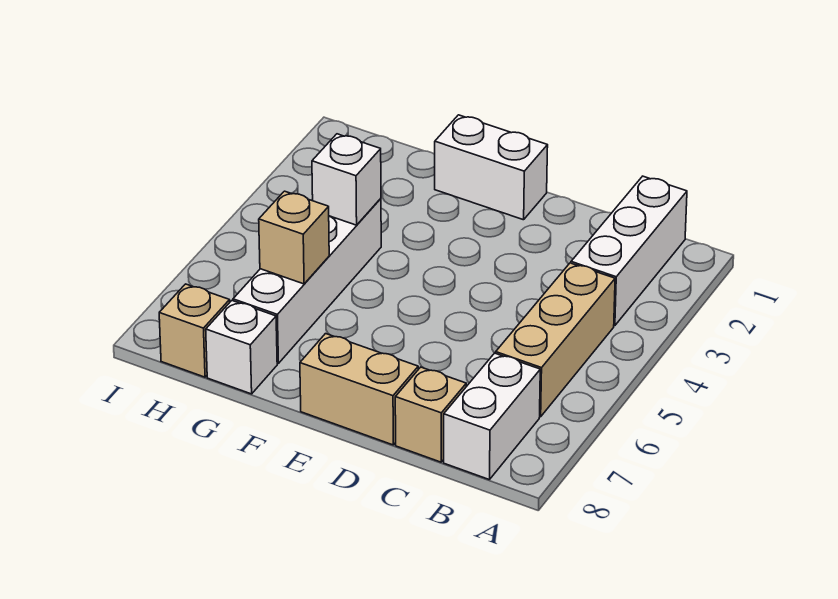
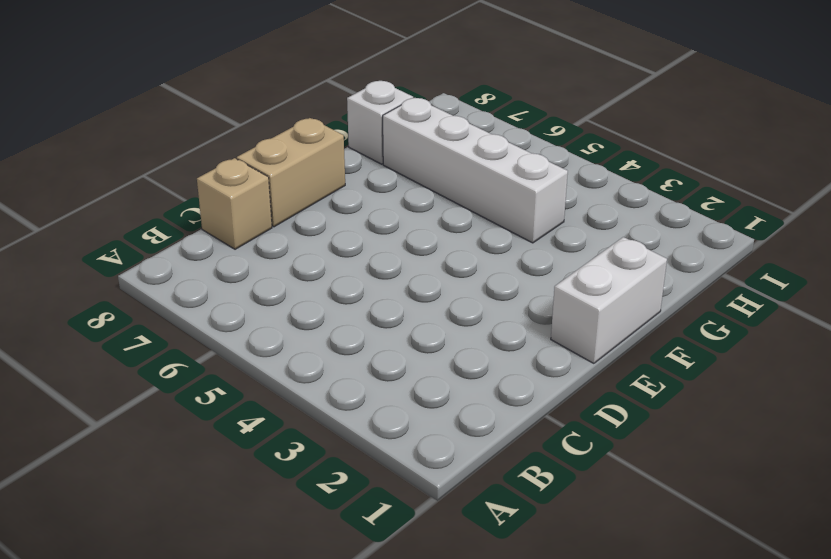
none -> white 1x3 brick [571,176,687,326]
none -> tan 1x3 brick [496,263,615,417]

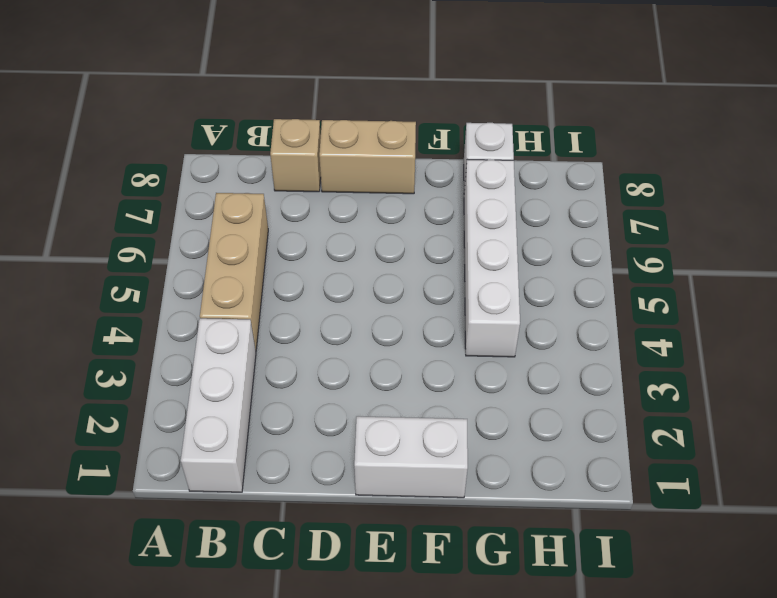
none -> white 1x2 brick [444,353,540,480]
none -> tan 1x1 brick [159,284,230,377]

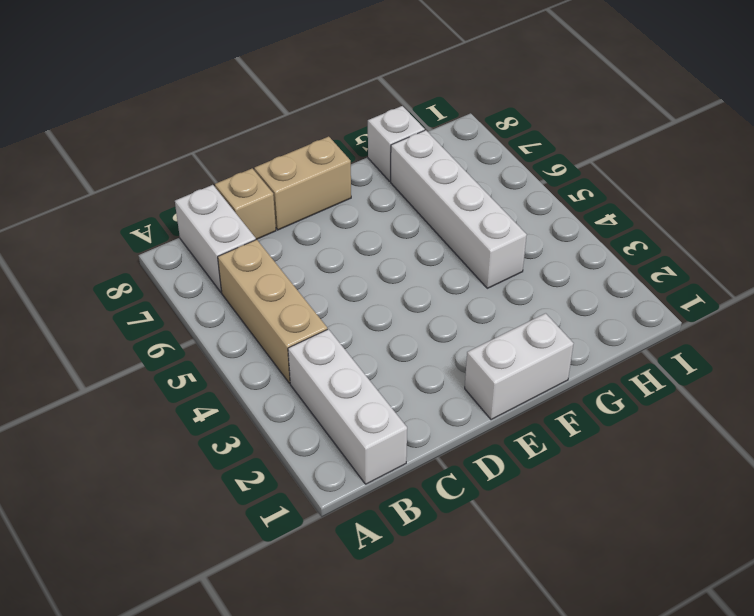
none -> tan 1x1 brick [159,284,230,377]
none -> white 1x1 brick [312,134,381,225]

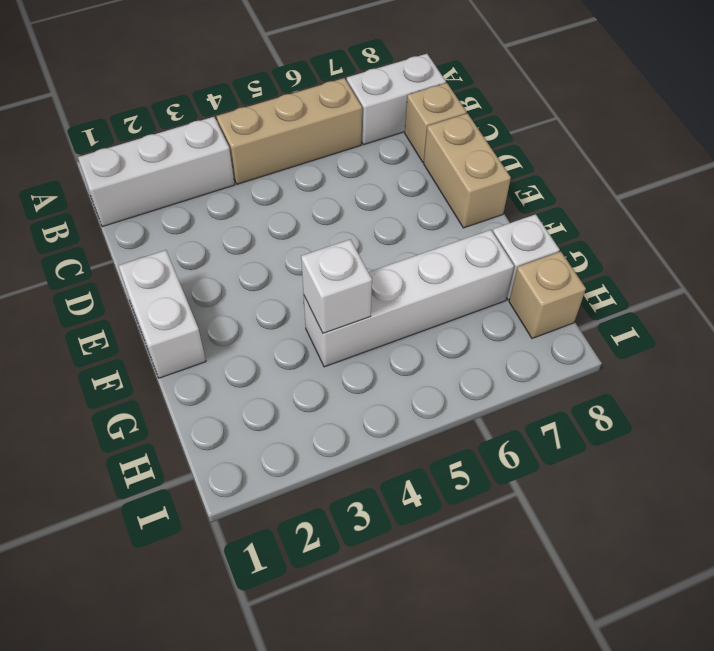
none -> tan 1x1 brick [259,191,329,284]

